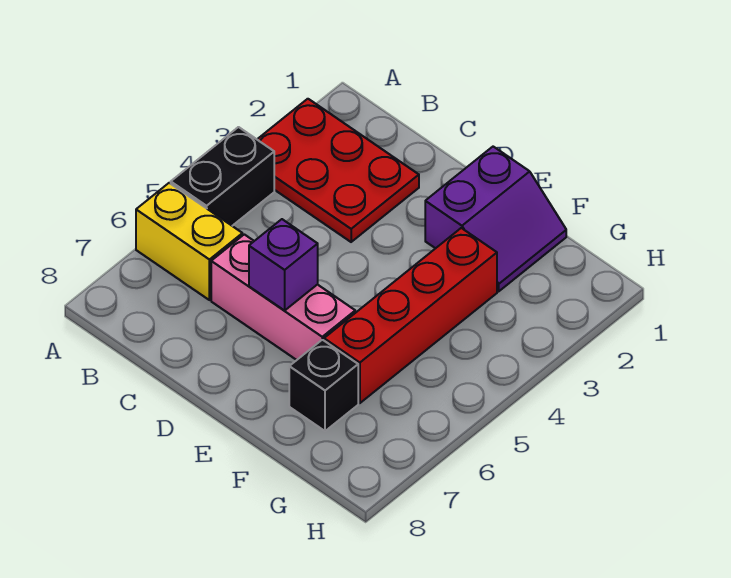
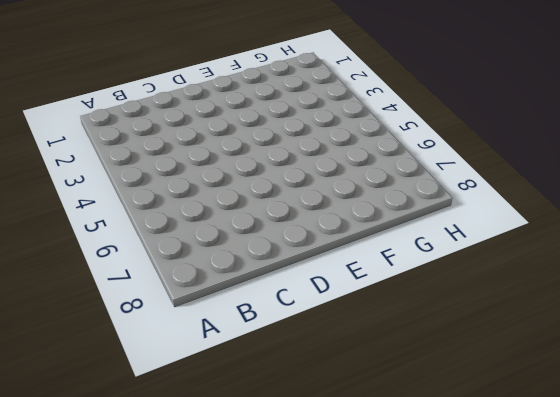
none -> red 2x3 plate [257,99,419,242]
none -> black 1x2 brick [171,127,274,226]

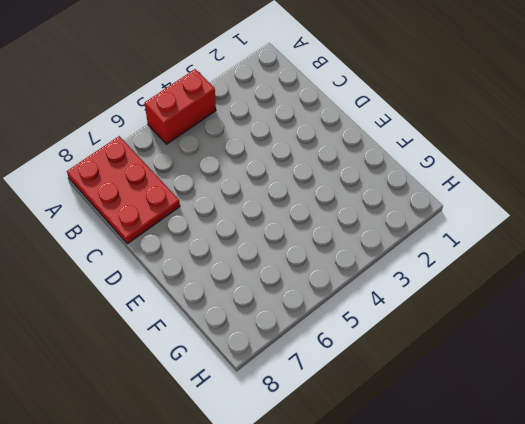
red 1x2 brick [145,69,216,144] -> black 1x2 brick [171,127,274,226]
red 2x3 plate [67,136,180,244] -> red 2x3 plate moved to [257,99,419,242]
none -> yellow 1x2 brick [136,183,242,300]
none -> pink 1x3 brick [211,234,355,360]

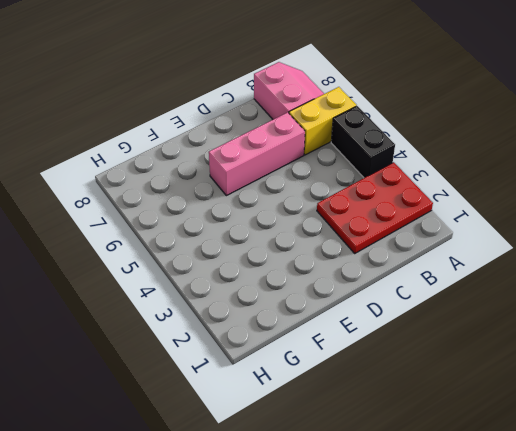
pink 2x2 slope [254,62,324,119] -> none
none -> purple 2x2 slope [425,147,566,291]
none -> red 1x4 brick [324,228,497,403]

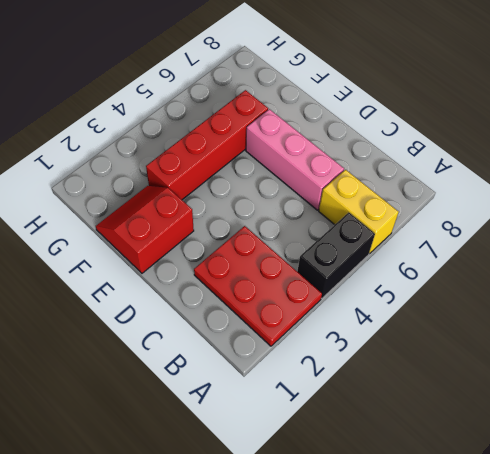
red 2x2 slope [96,186,194,273] -> purple 2x2 slope [425,147,566,291]
none -> black 1x1 brick [289,340,358,431]
none -> purple 1x1 brick [249,219,318,310]

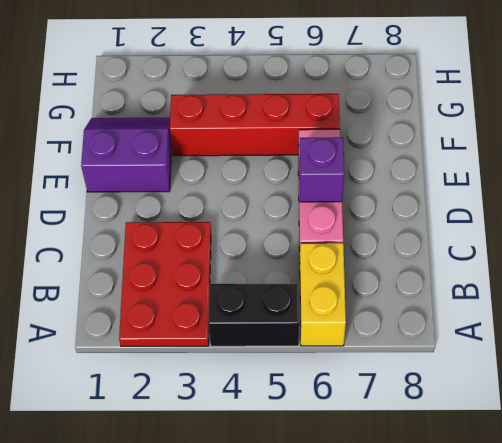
none -> black 1x1 brick [289,340,358,431]

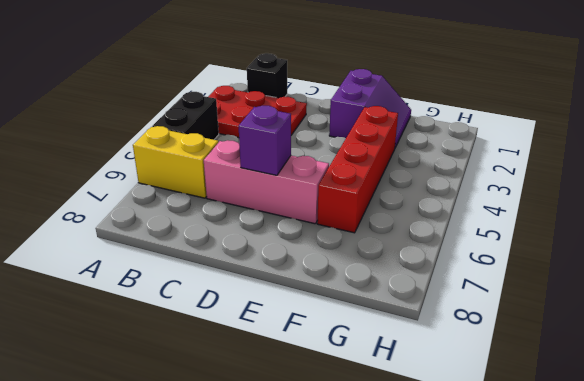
black 1x1 brick [247,53,287,98] -> black 1x1 brick moved to [289,340,358,431]

